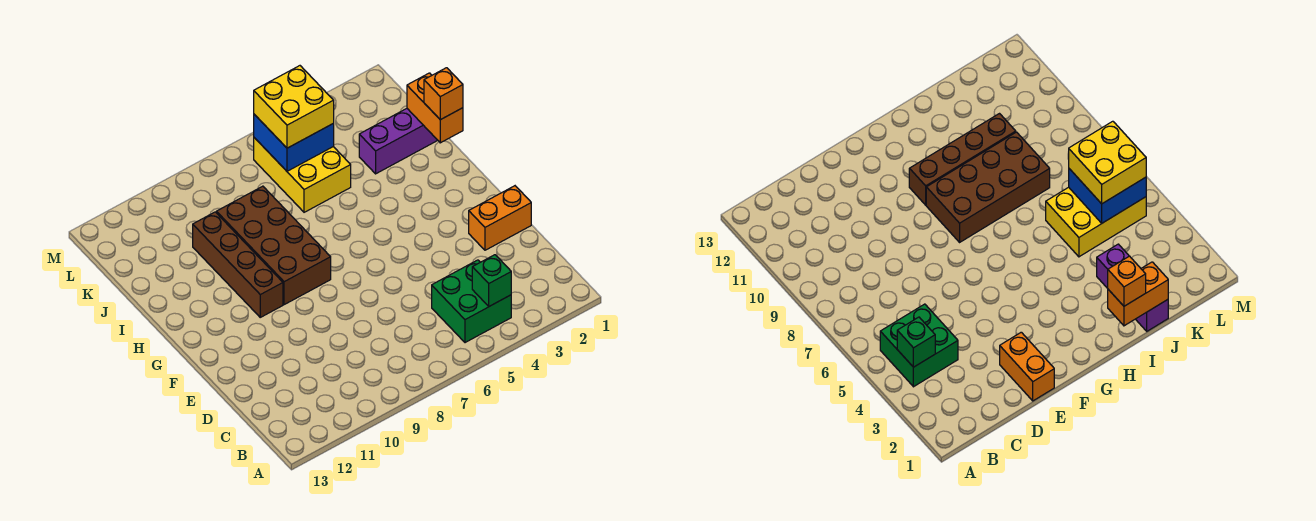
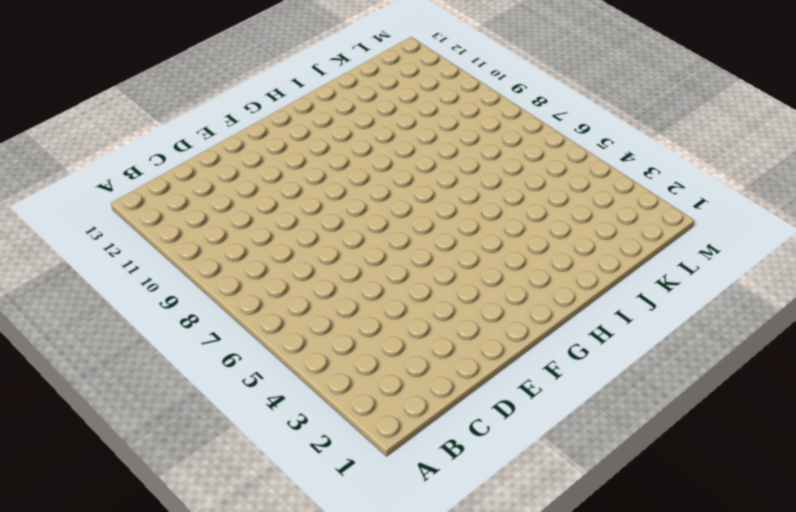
none -> green 2x2 brick [432,260,511,343]
none -> orange 1x2 brick [469,186,531,250]

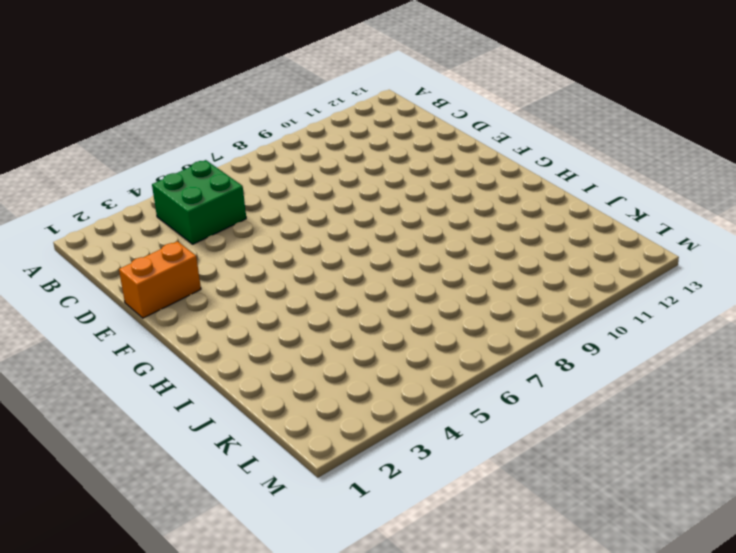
none -> brown 2x4 brick [216,186,331,305]
none -> brown 1x4 brick [193,212,283,317]

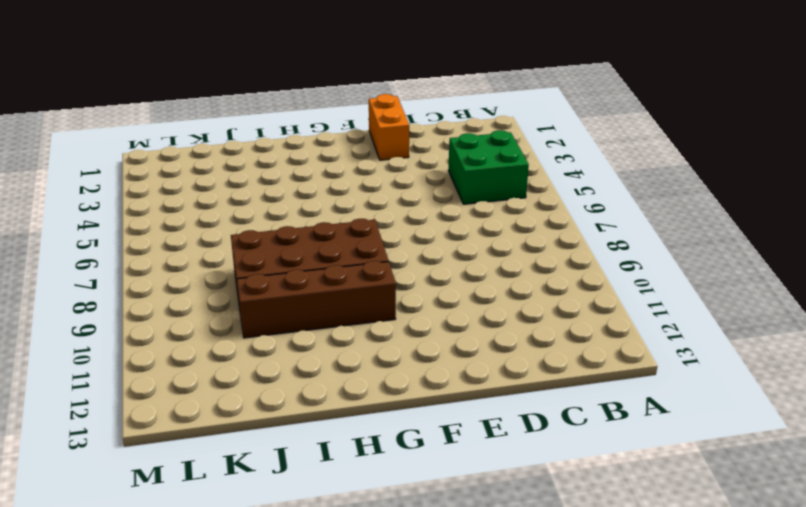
none -> purple 1x3 brick [359,109,438,174]
none -> yellow 2x3 brick [254,138,351,212]

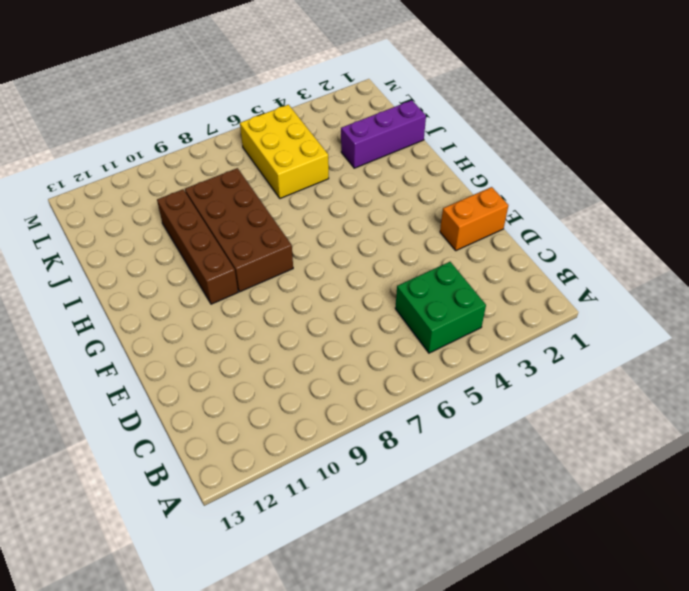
none -> green 1x1 brick [472,255,511,306]
none -> orange 1x2 brick [407,73,463,143]

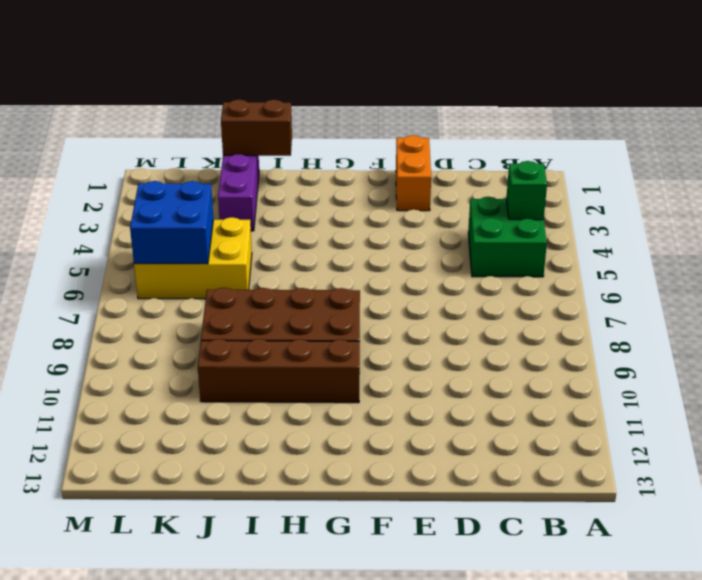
brown 1x2 brick [221,100,292,156] -> orange 1x2 brick [407,73,463,143]
none -> orange 1x1 brick [424,68,463,120]
none -> yellow 2x2 brick [254,66,334,148]

